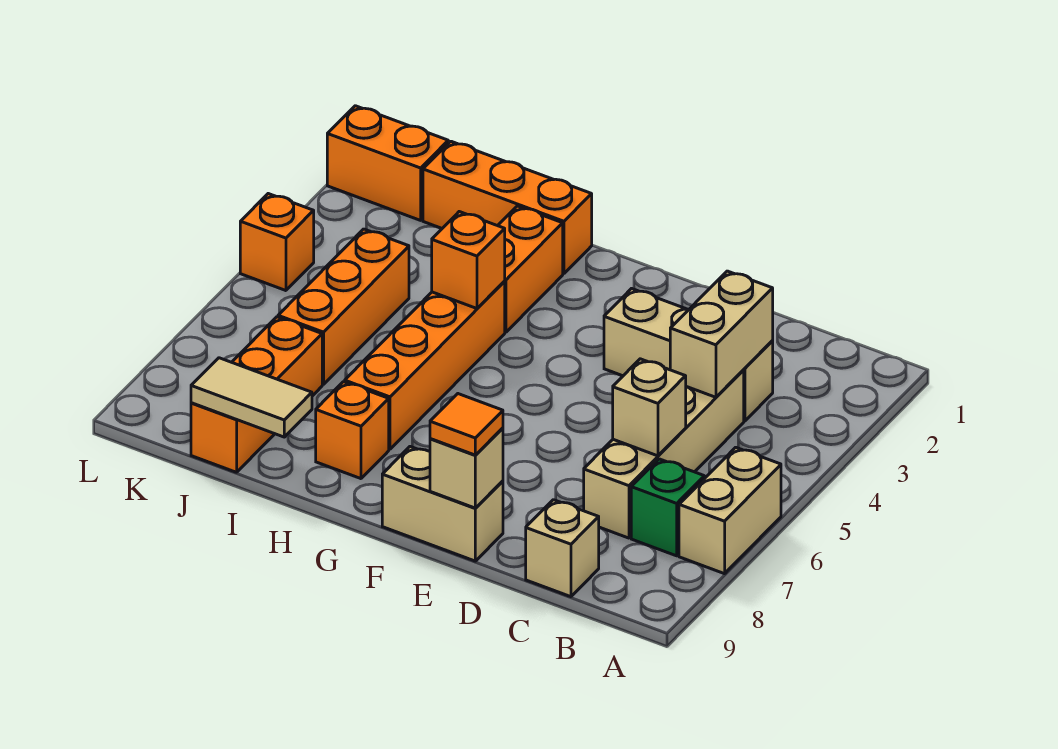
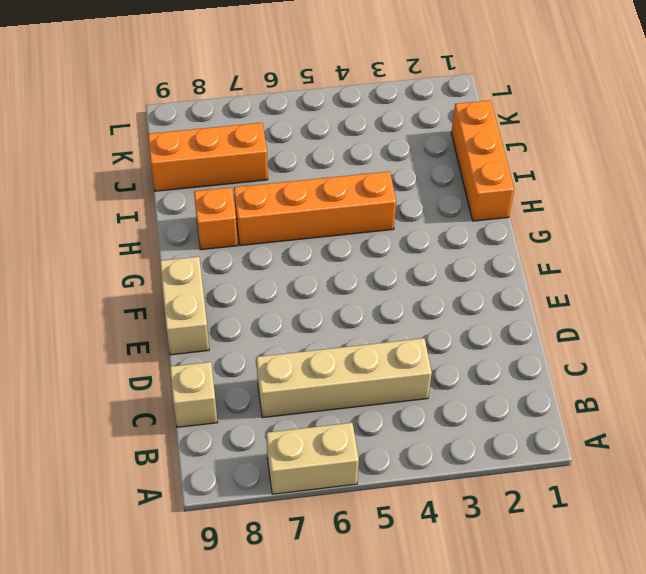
none -> green 1x1 brick [631,459,704,556]
none -> tan 1x3 brick [604,289,773,421]
none -> orange 1x2 brick [498,206,563,332]

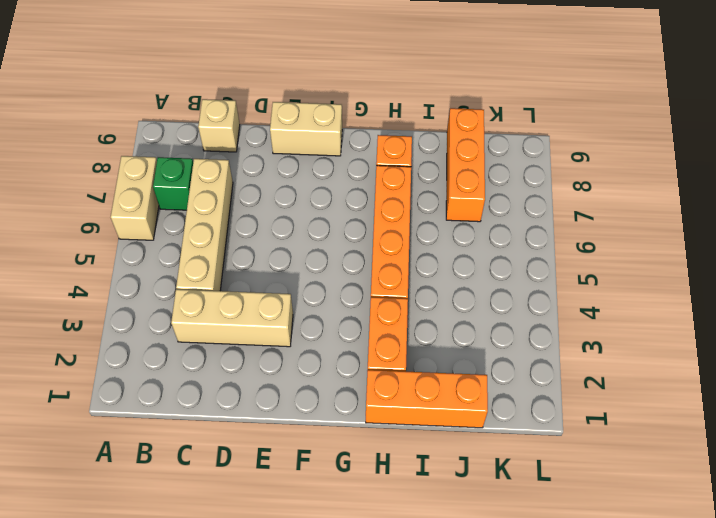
none -> orange 1x3 brick [278,229,409,385]
none -> orange 1x2 brick [327,106,448,220]
none -> orange 1x1 brick [240,194,314,291]

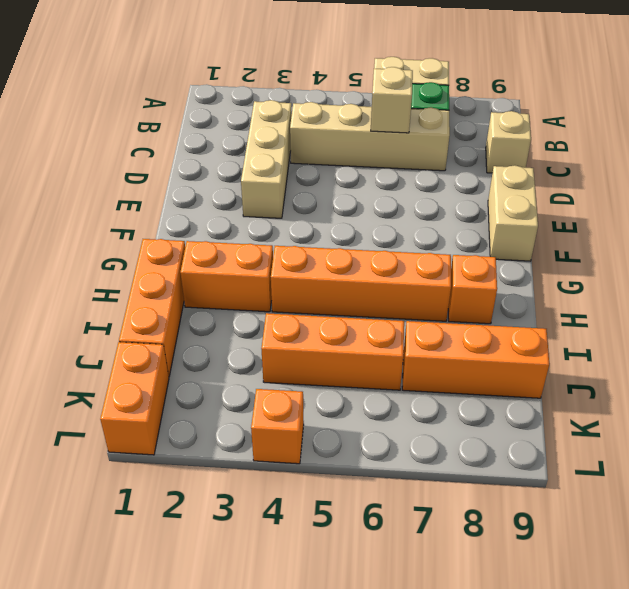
none -> tan 1x2 brick [670,271,773,397]
none -> tan 1x1 brick [430,428,503,508]
none -> orange 1x1 brick [432,212,505,308]

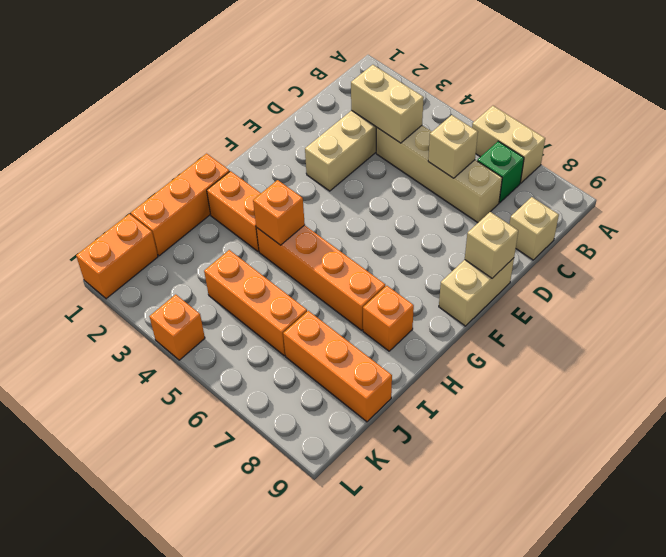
none -> tan 1x2 tile [191,358,312,437]
none -> orange 1x1 tile [430,394,503,455]

